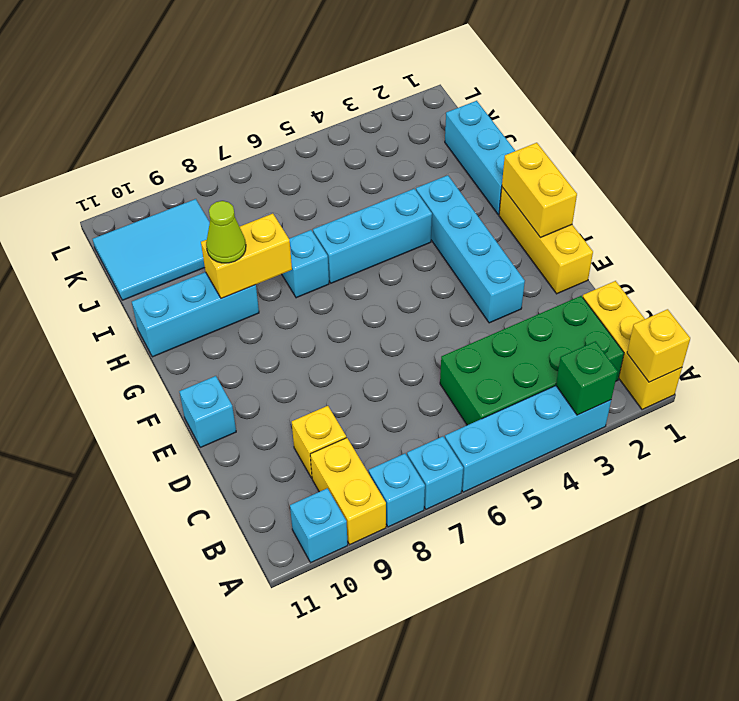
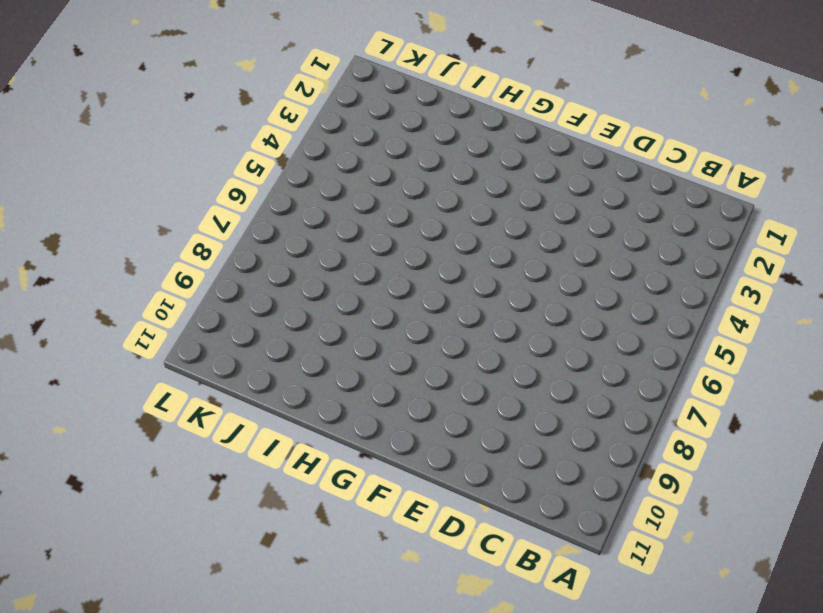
none -> yellow 1x3 brick [583,281,682,410]
none -> cyan 1x4 brick [445,386,611,492]
none -> cyan 1x1 brick [407,437,463,509]

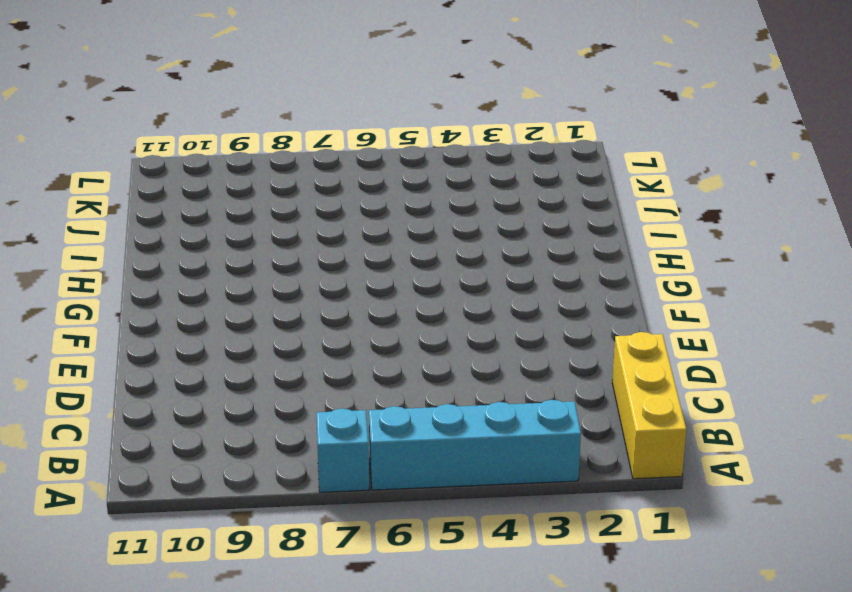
none -> cyan 1x1 brick [369,454,425,527]
none -> yellow 1x2 brick [310,438,386,545]
none -> cyan 1x1 brick [290,488,348,563]

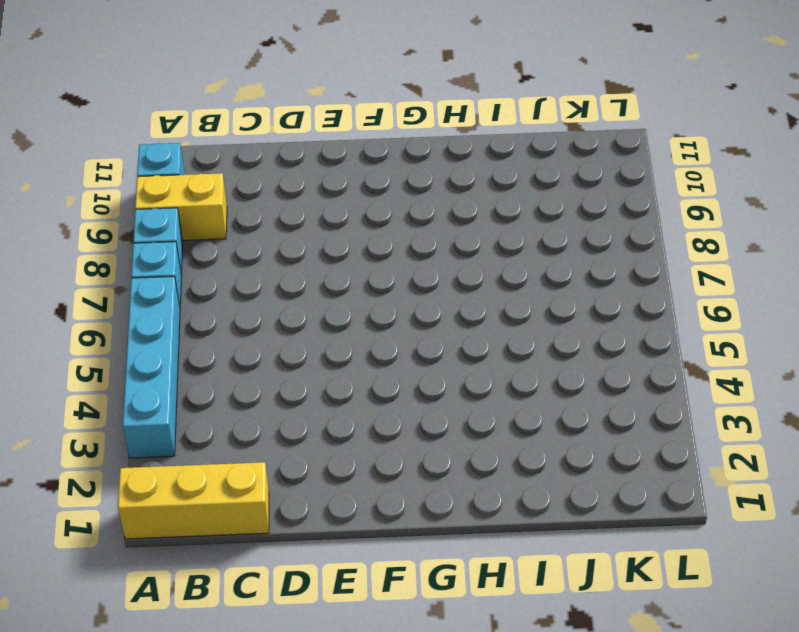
none -> green 2x4 brick [440,296,624,425]
none -> yellow 1x1 brick [292,406,346,478]
none -> yellow 1x3 brick [499,187,593,294]

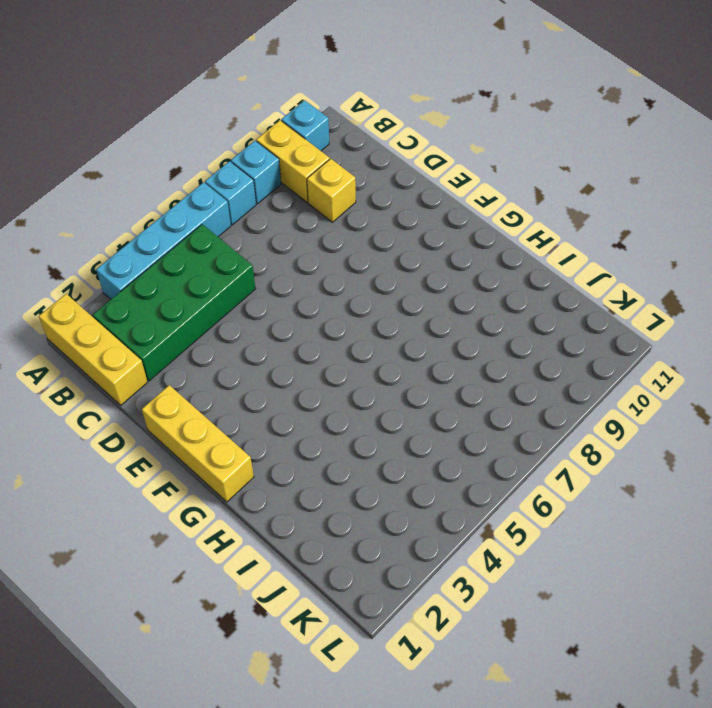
none -> cyan 1x4 brick [416,175,525,323]
none -> cyan 1x1 brick [179,376,236,447]
none -> cyan 1x3 brick [445,101,515,215]

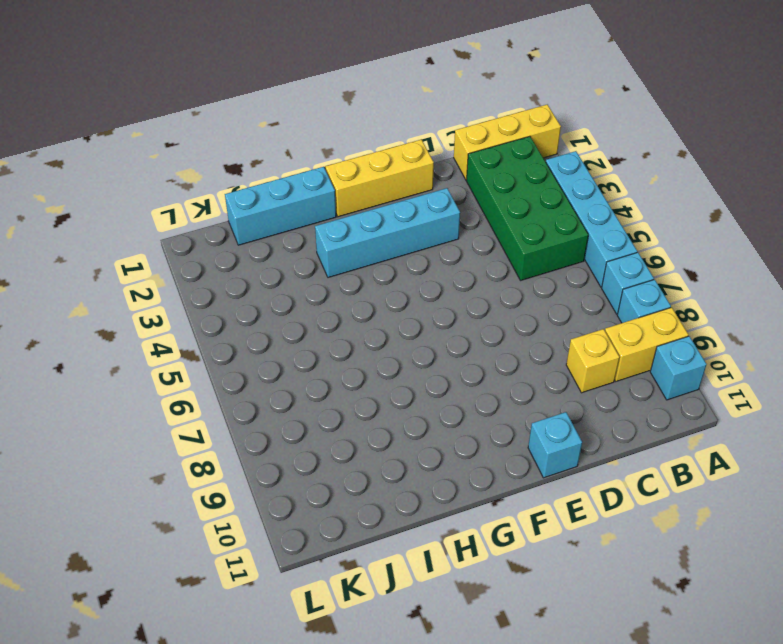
none -> cyan 1x3 brick [313,189,432,283]
none -> cyan 1x1 brick [282,230,329,298]
none -> cyan 1x3 brick [132,272,259,357]

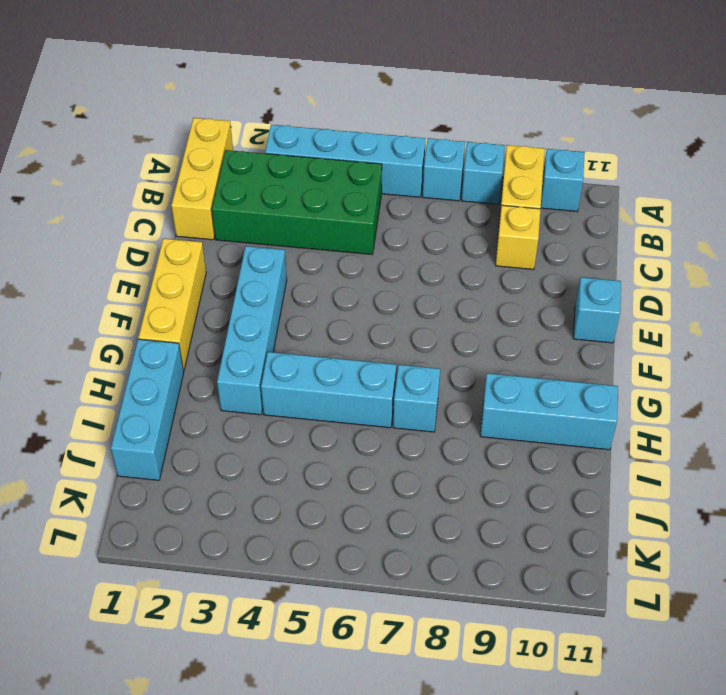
none -> cyan 2x3 tile [93,199,210,300]
none -> yellow 1x1 brick [627,309,690,382]
none -> green 1x1 brick [556,341,618,415]

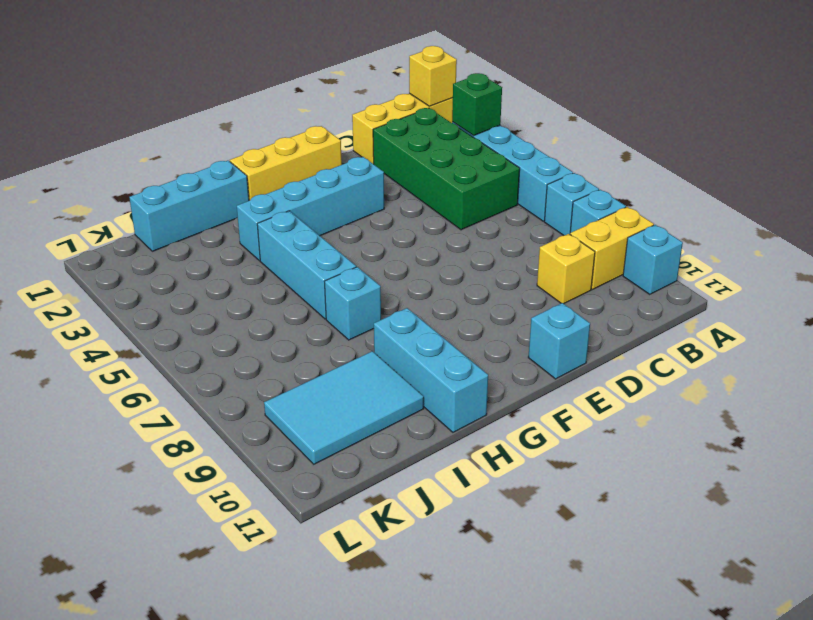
cyan 2x3 tile [264,351,424,464] -> cyan 2x3 tile turned to [93,199,210,300]
none -> yellow 1x2 brick [502,143,577,238]
none -> yellow 1x2 brick [201,214,292,299]
none -> lime 1x1 cone [206,201,246,263]

